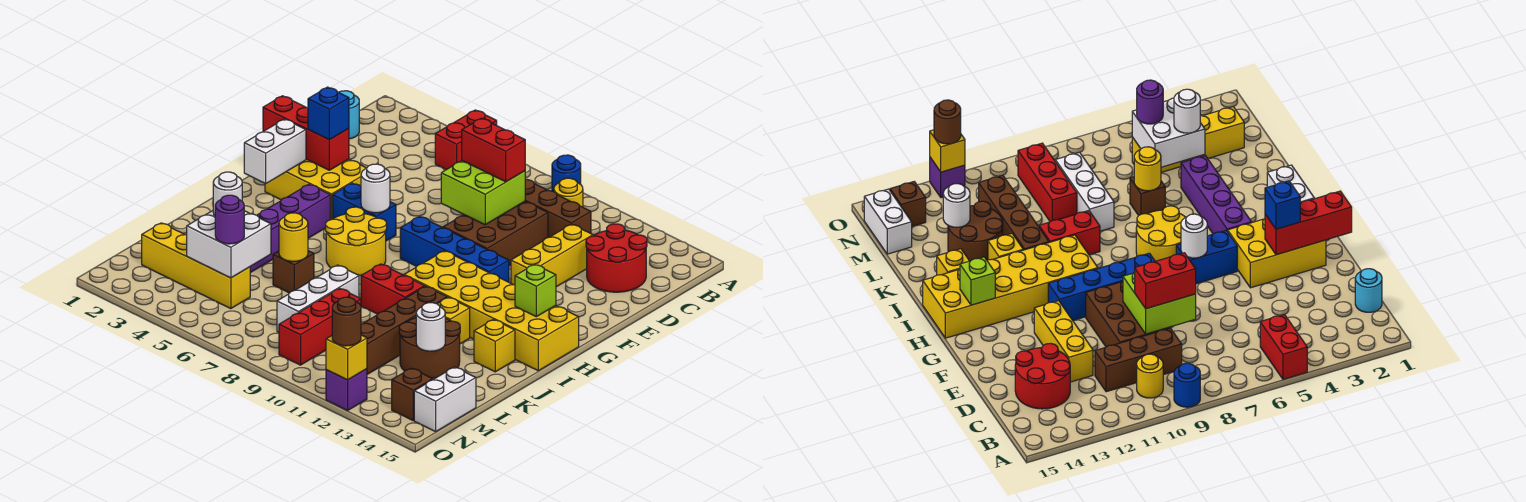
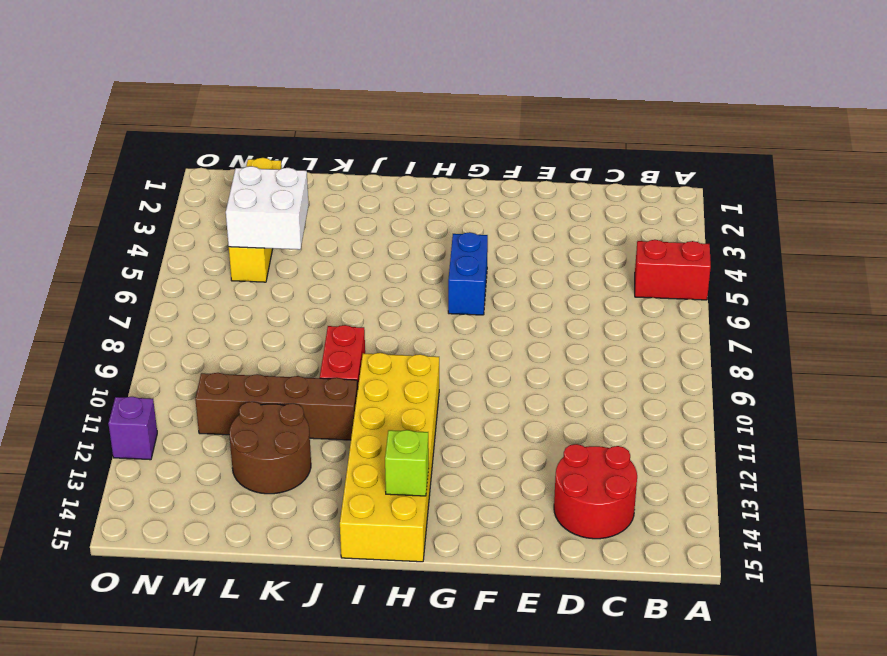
none -> blue 1x1 round brick [552,155,581,192]
none -> yellow 1x1 round brick [554,178,583,207]
none -> cyan 1x1 round brick [339,91,359,139]
none -> brown 1x3 brick [525,180,591,237]

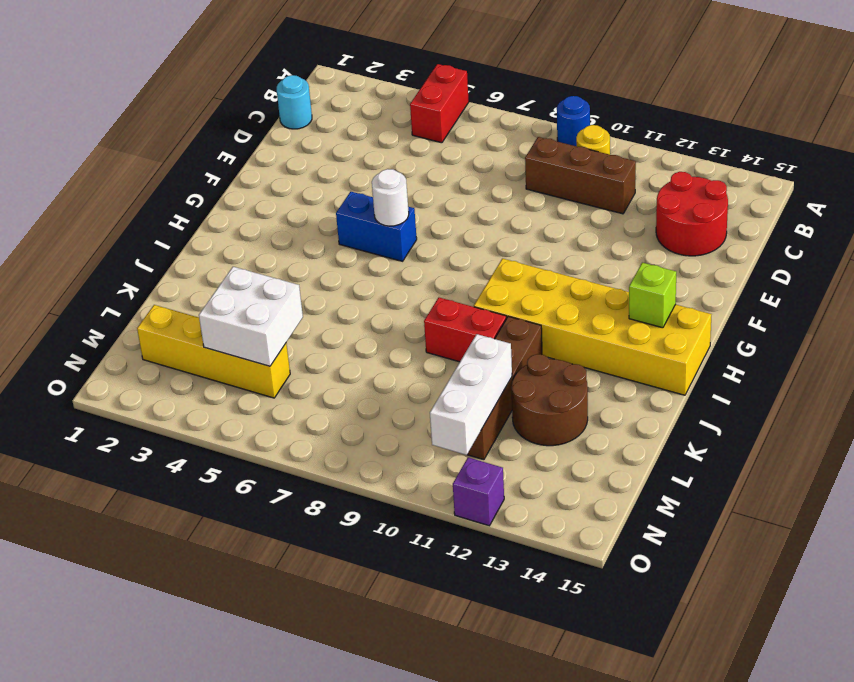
white 1x3 brick [430,334,512,455] -> white 1x3 brick moved to [277,265,359,332]
none -> brown 2x3 brick [443,202,548,266]
none -> yellow 1x3 brick [511,224,593,287]
none -> yellow 2x3 brick [265,159,366,220]
none -> blue 1x4 brick [400,216,509,282]

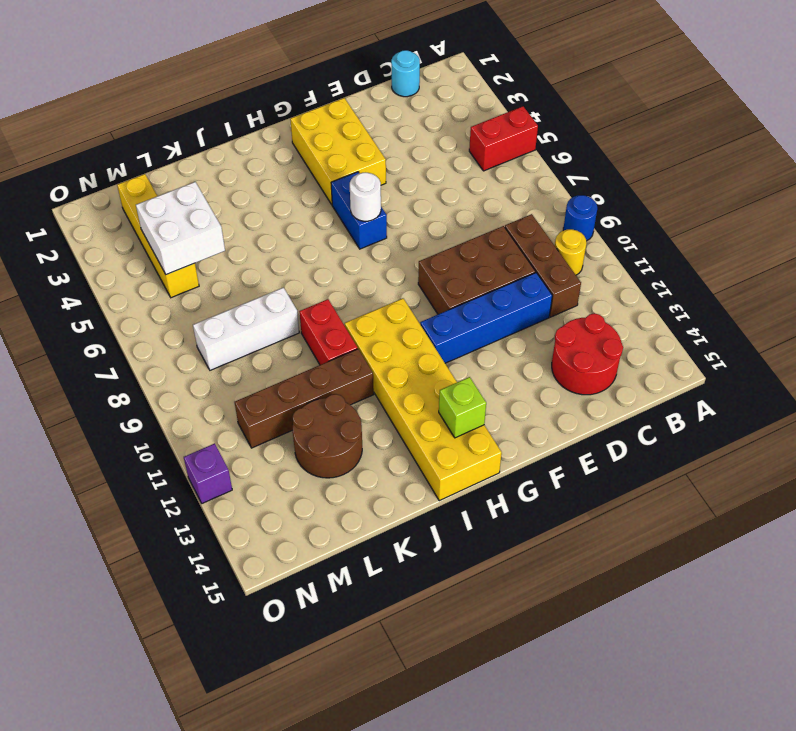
blue 1x4 brick [420,273,552,363] -> blue 1x4 brick turned to [400,216,509,282]
none -> yellow 1x3 brick [511,224,593,287]
none -> purple 1x4 brick [250,184,330,273]
none -> yellow 2x2 round brick [326,207,387,275]
none -> yellow 1x1 brick [438,297,470,344]

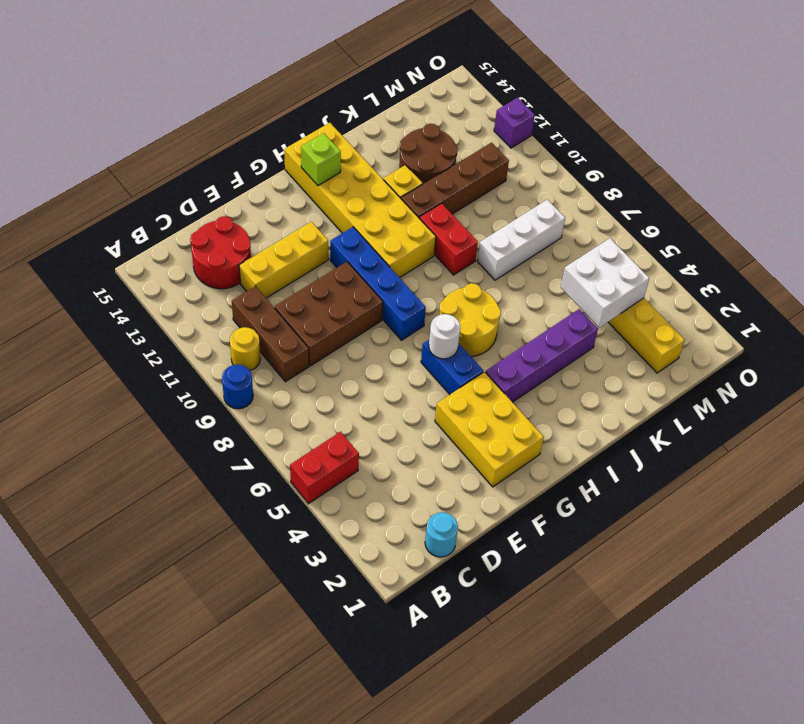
none -> yellow 1x1 brick [474,320,515,372]
none -> brown 1x1 brick [273,251,314,293]
none -> red 1x3 brick [279,288,361,365]
none -> white 1x2 brick [414,367,476,432]

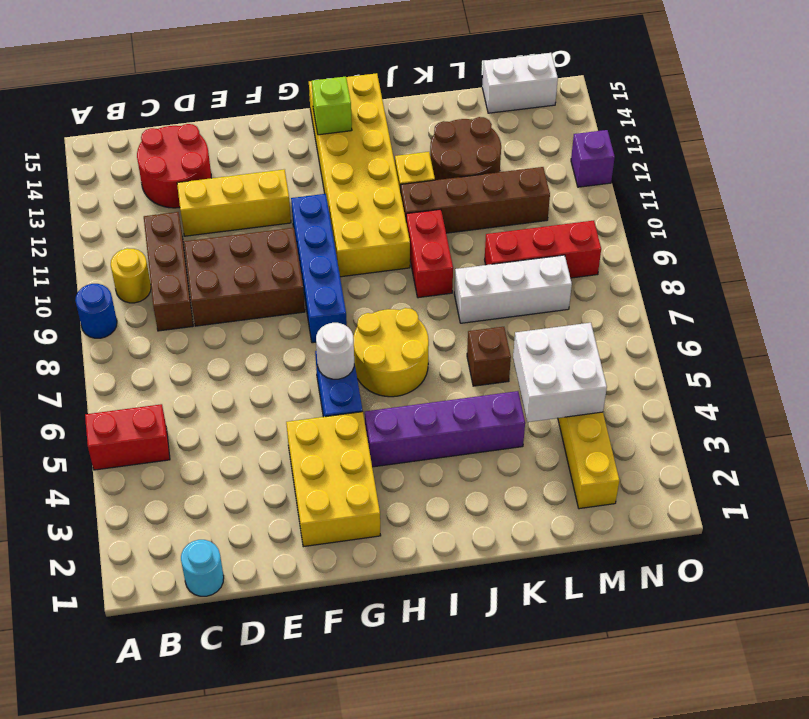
none -> yellow 1x1 brick [474,320,515,372]
none -> brown 1x1 brick [392,368,433,420]
none -> lime 2x2 brick [441,161,526,225]
none -> red 1x3 brick [263,96,349,170]

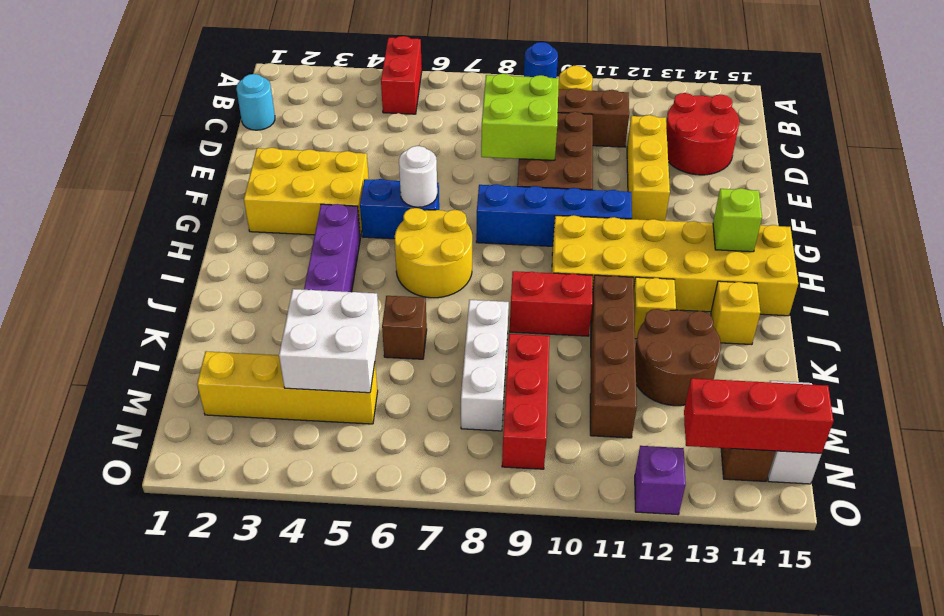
red 1x3 brick [684,378,833,454] -> red 1x3 brick moved to [263,96,349,170]
none -> white 1x2 brick [244,119,306,183]
none -> yellow 1x1 round brick [279,213,308,261]
none -> white 1x1 round brick [416,303,445,351]
none -> yellow 1x1 brick [326,335,367,380]

